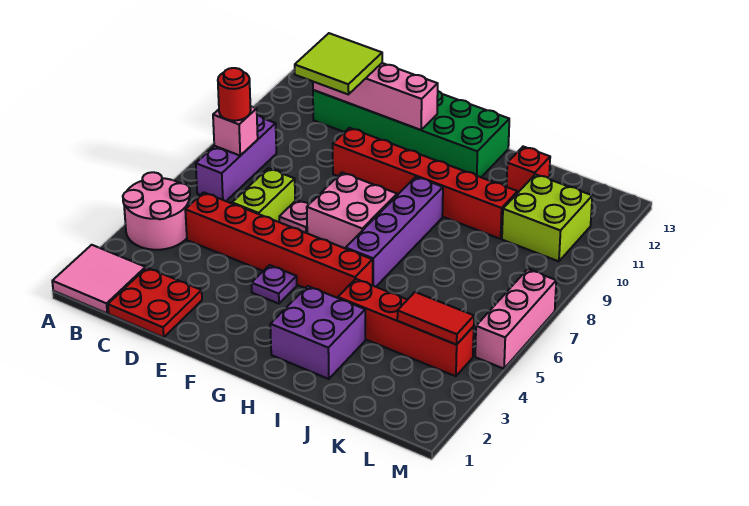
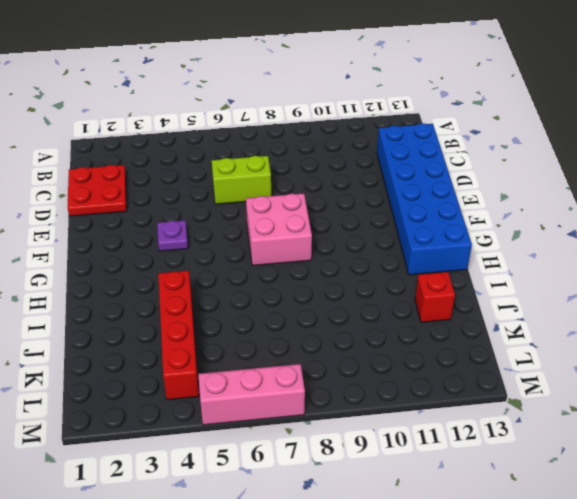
blue 2x6 brick [377,123,472,275] -> green 2x6 brick [313,90,509,177]
none -> pink 2x2 tile [52,245,146,313]
none -> pink 2x2 round brick [123,172,190,250]
none -> purple 1x3 brick [196,115,276,201]

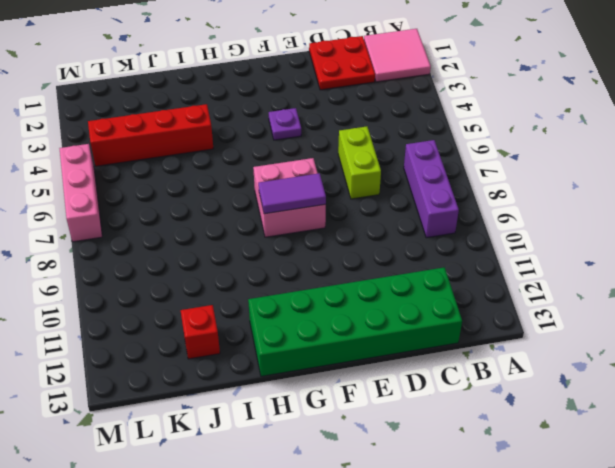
purple 1x2 tile [258,173,326,214] -> none
none -> pink 2x2 round brick [123,172,190,250]
none -> red 1x6 brick [185,192,373,298]
none -> pink 1x1 plate [279,200,309,233]

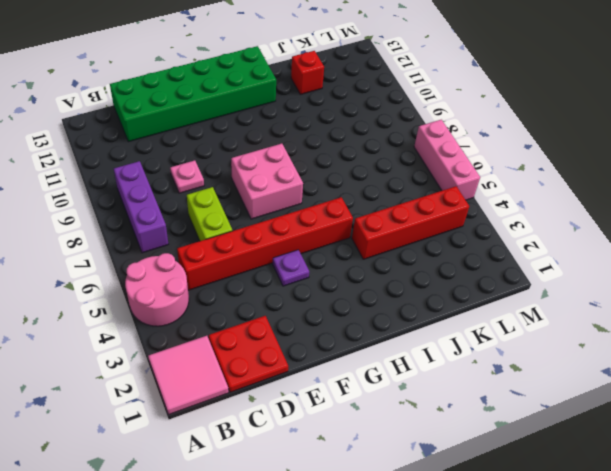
pink 1x1 plate [170,160,204,193] -> pink 1x1 plate moved to [279,200,309,233]
none -> red 1x6 brick [333,128,518,239]
none -> purple 2x2 brick [270,286,365,379]
none -> purple 1x4 brick [346,177,443,287]

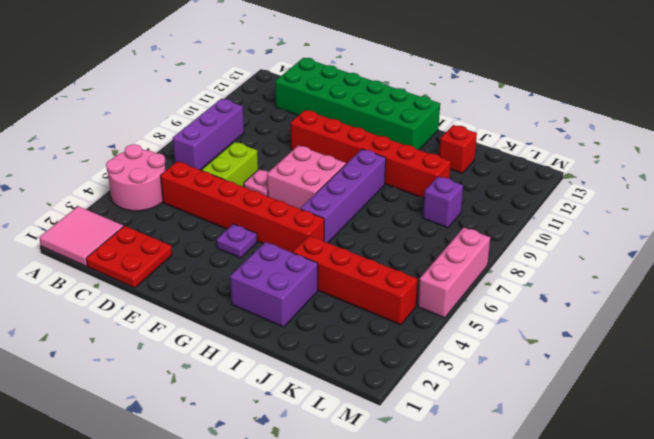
purple 1x1 brick [423,176,463,228] -> none
none -> lime 2x2 brick [502,174,592,261]
none -> pink 1x1 brick [213,106,258,156]
none -> pink 1x4 brick [313,63,438,130]

